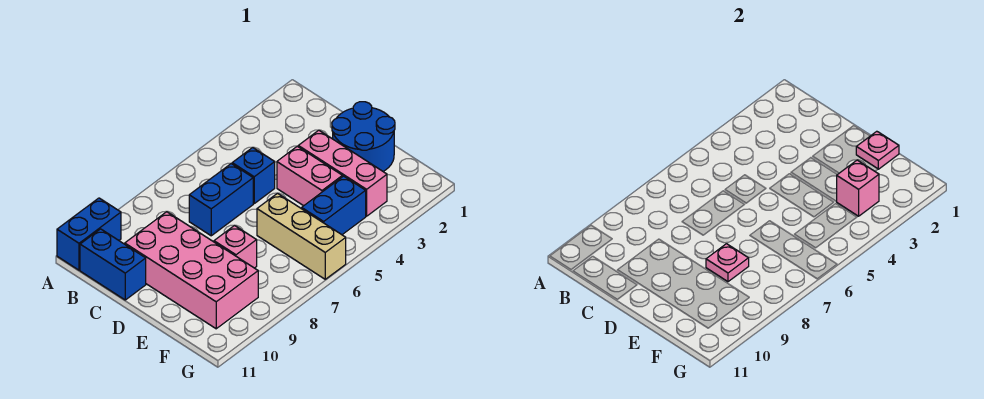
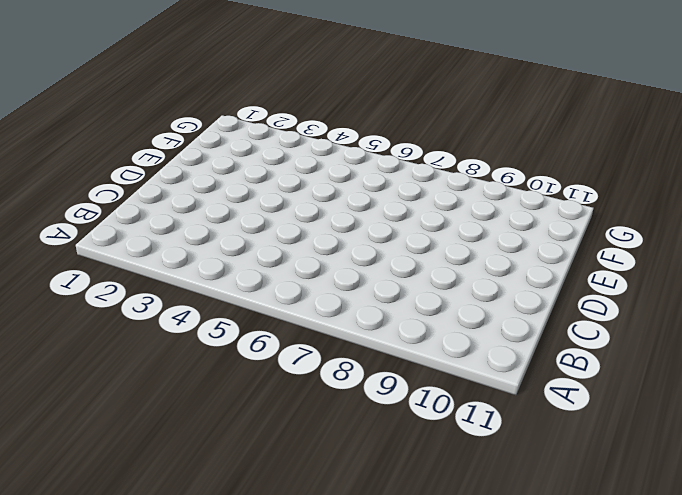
none -> blue 1x2 brick [57,198,121,270]
none -> blue 1x2 brick [80,229,146,300]
none -> blue 1x1 brick [232,147,275,203]

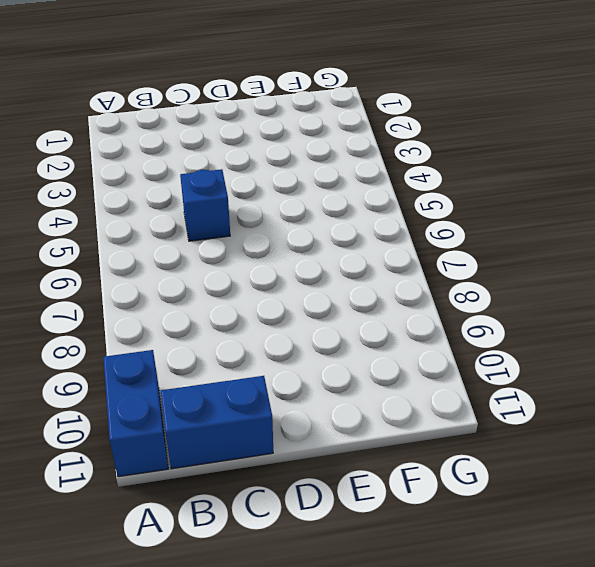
none -> blue 1x2 brick [189,164,253,236]
none -> pink 2x4 brick [125,212,258,329]
none -> blue 2x2 round brick [332,102,395,171]

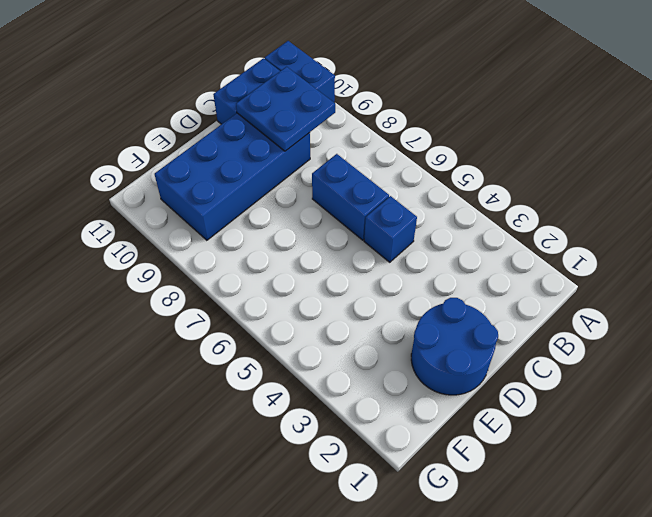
blue 2x2 plate [236,67,335,151] -> none
blue 2x4 brick [155,113,310,240] -> pink 2x4 brick [125,212,258,329]
none -> pink 1x3 brick [298,130,387,216]
none -> pink 1x2 brick [277,146,342,206]
none -> tan 1x3 brick [257,194,346,279]

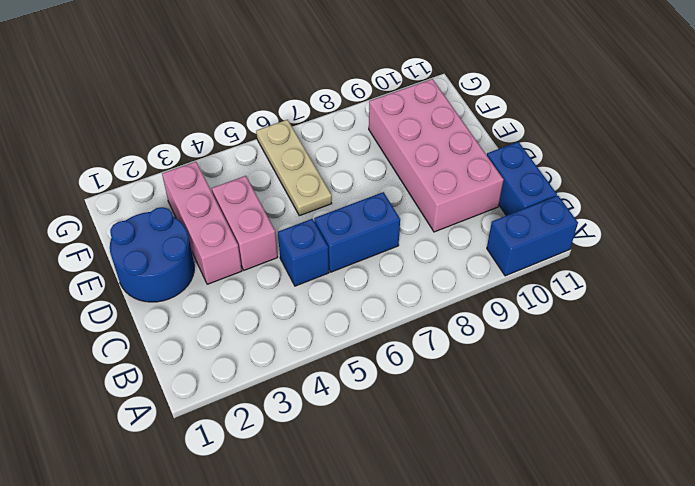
tan 1x3 plate [256,120,332,216] -> tan 1x3 brick [257,194,346,279]
none -> pink 1x1 brick [214,225,257,268]
none -> blue 1x2 brick [302,176,366,235]
none -> pink 1x1 plate [856,131,899,169]

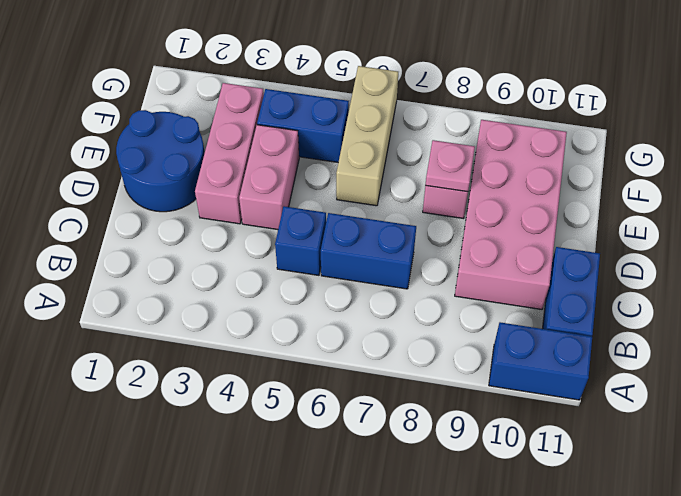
none -> pink 1x1 plate [856,131,899,169]
none -> pink 1x1 brick [837,160,879,216]

